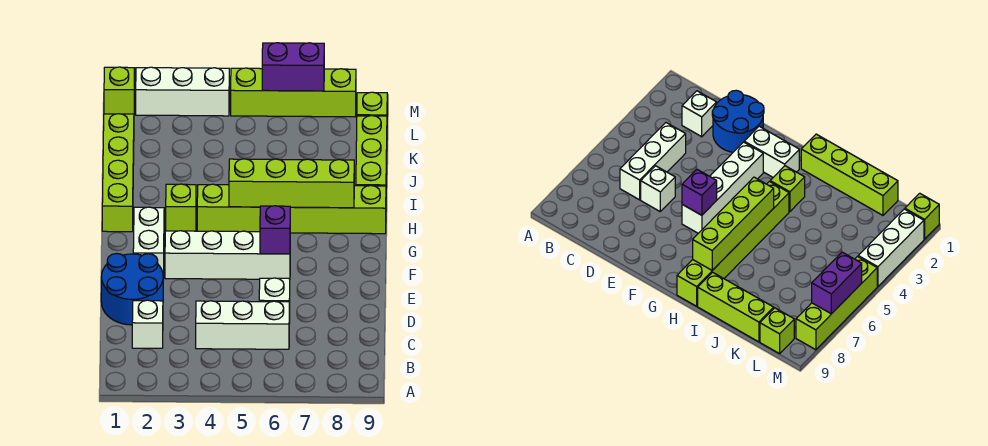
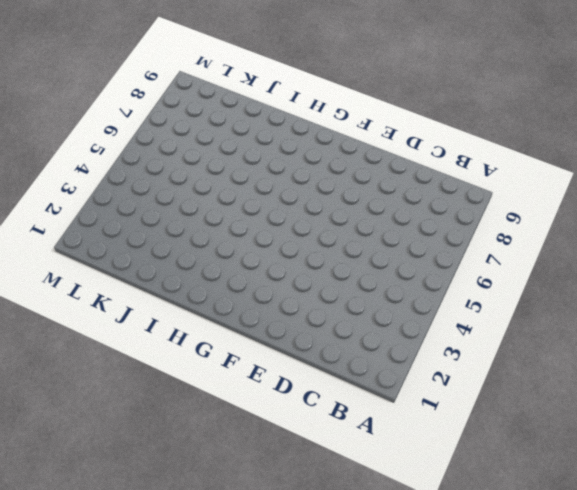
none -> white 1x1 brick [132,300,163,348]
none -> white 1x3 brick [196,301,289,349]
none -> blue 2x2 round brick [101,254,163,325]

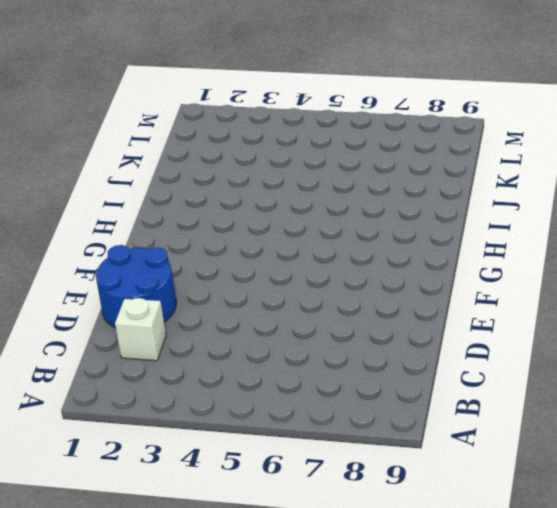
none -> white 1x3 brick [196,301,289,349]
none -> white 1x1 brick [259,278,290,323]
none -> white 1x2 brick [133,207,164,278]

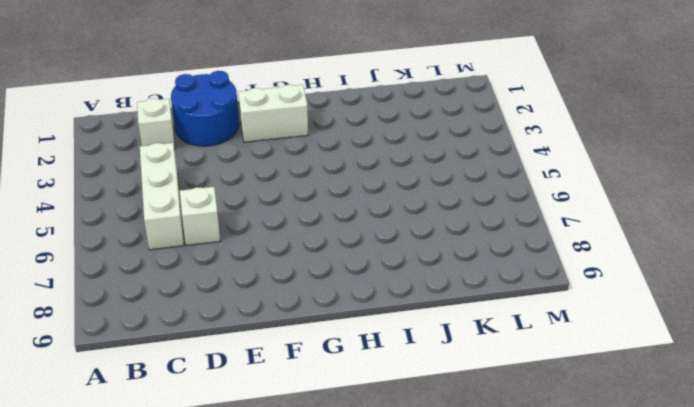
none -> white 1x4 brick [165,231,290,279]
none -> lime 1x4 brick [102,114,134,232]
none -> lime 1x1 brick [166,184,196,231]

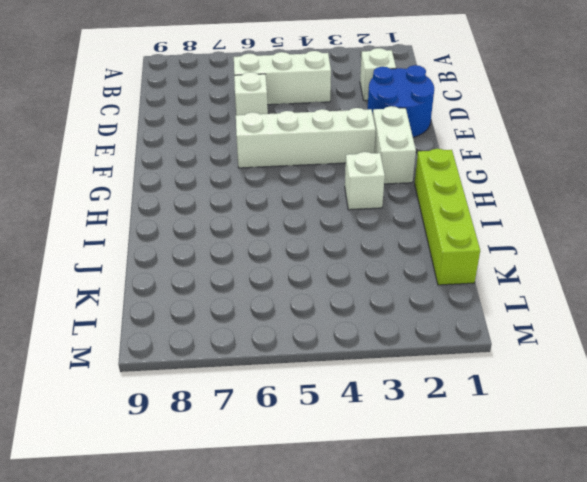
white 1x1 brick [345,152,385,210] -> lime 1x1 brick [166,184,196,231]
none -> lime 1x6 brick [197,184,386,234]
none -> lime 1x3 brick [356,116,387,186]
none -> lime 1x1 brick [357,92,387,116]

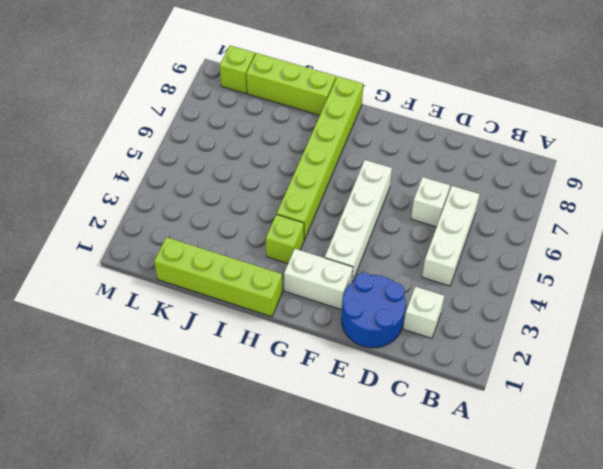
none -> lime 1x1 brick [104,67,135,114]
none -> white 1x3 brick [136,67,229,116]
none -> lime 1x4 brick [231,68,356,117]

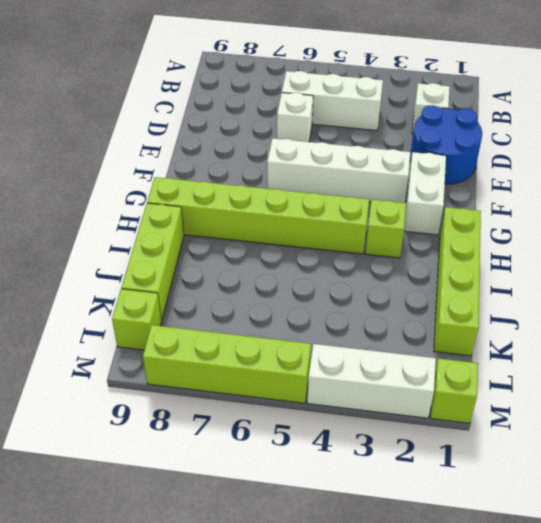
none -> purple 1x1 brick [260,206,290,254]
none -> lime 1x4 brick [229,159,354,208]
none -> purple 1x2 brick [262,43,324,91]

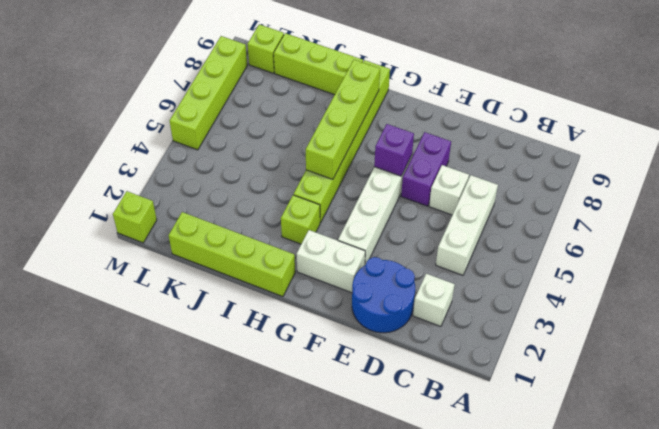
purple 1x2 brick [401,132,451,206] -> purple 1x2 brick moved to [262,43,324,91]
none -> white 1x3 brick [136,67,229,116]

